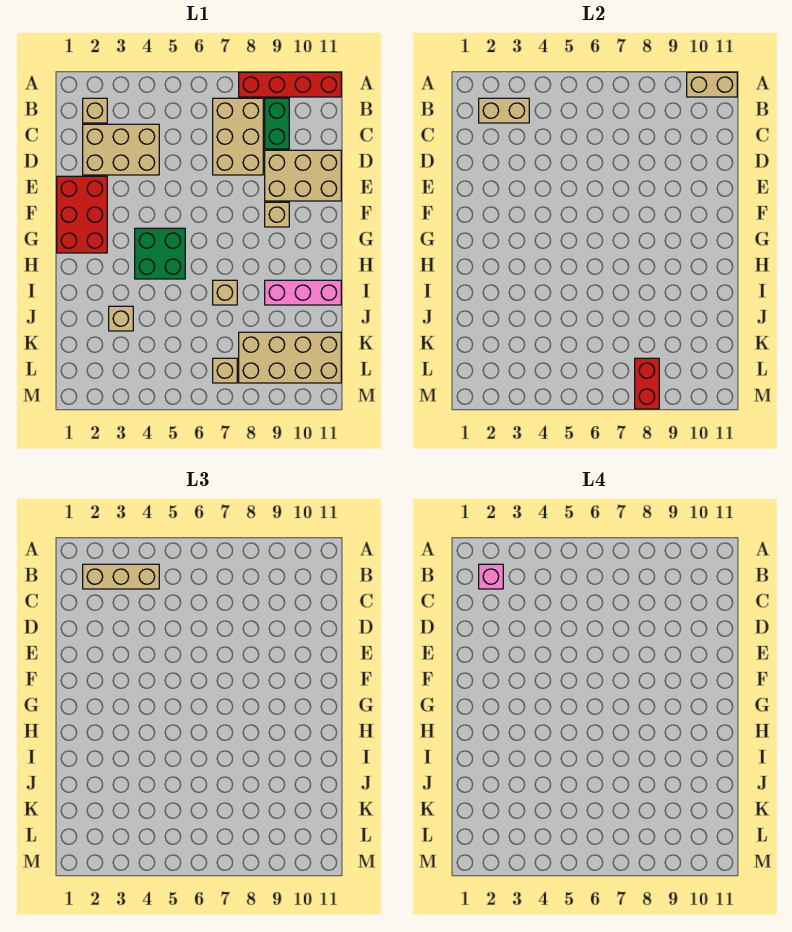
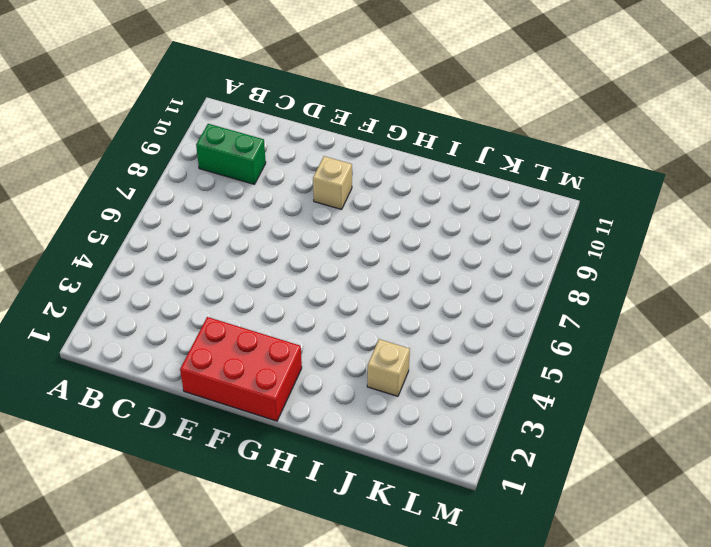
none -> red 1x4 brick [239,72,341,97]
none -> tan 1x1 brick [83,98,107,123]
none -> tan 2x3 brick [213,98,263,175]

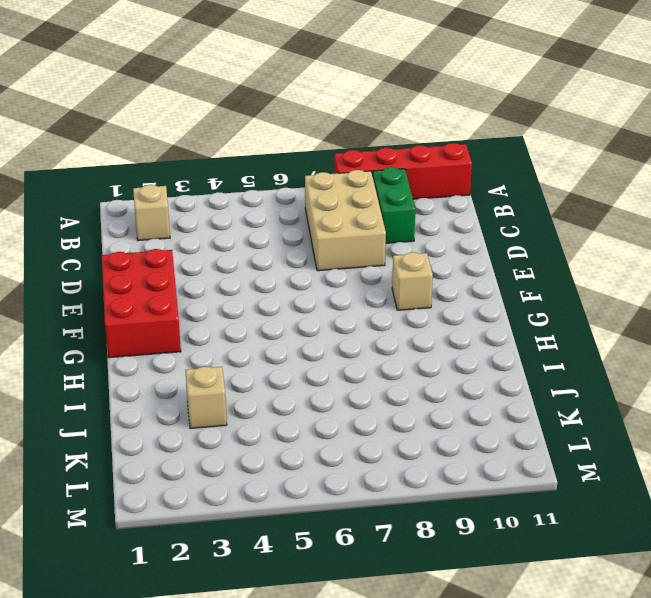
none -> tan 2x3 brick [83,124,159,175]
none -> tan 2x3 brick [265,150,341,201]
none -> green 2x2 brick [135,228,185,279]

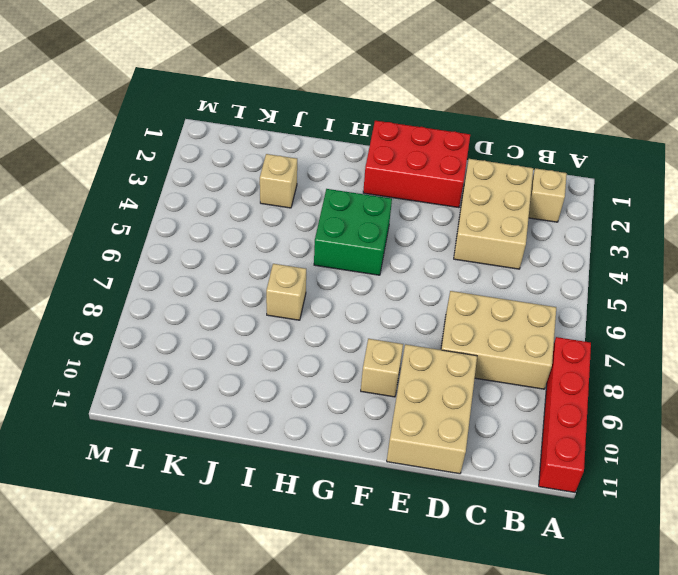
none -> green 1x2 brick [265,98,289,149]
none -> pink 1x3 brick [265,280,341,305]
none -> tan 2x4 brick [239,332,341,383]

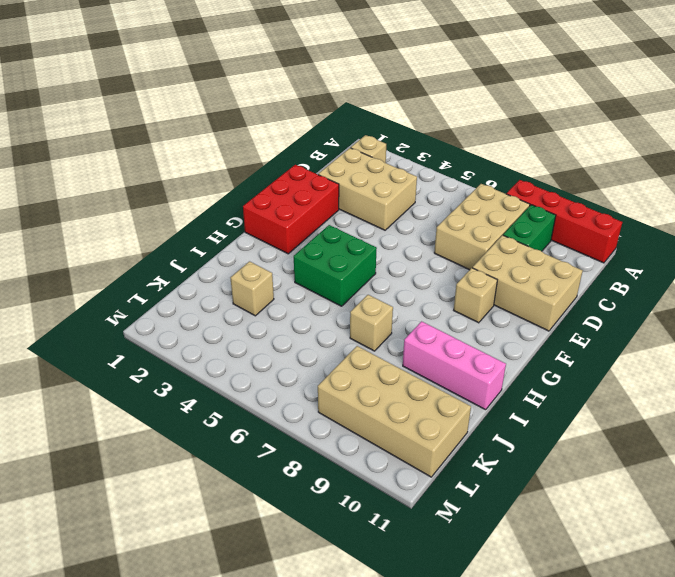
none -> tan 1x1 brick [213,358,237,383]
none -> tan 1x2 brick [687,72,737,97]
none -> tan 1x2 brick [479,98,529,123]

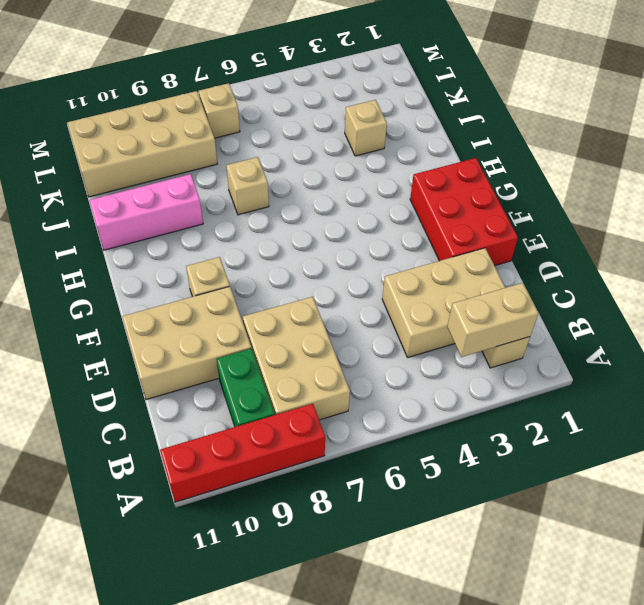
none -> green 2x2 brick [135,228,185,279]
none -> tan 1x2 brick [687,72,737,97]
none -> red 1x2 brick [635,358,659,409]

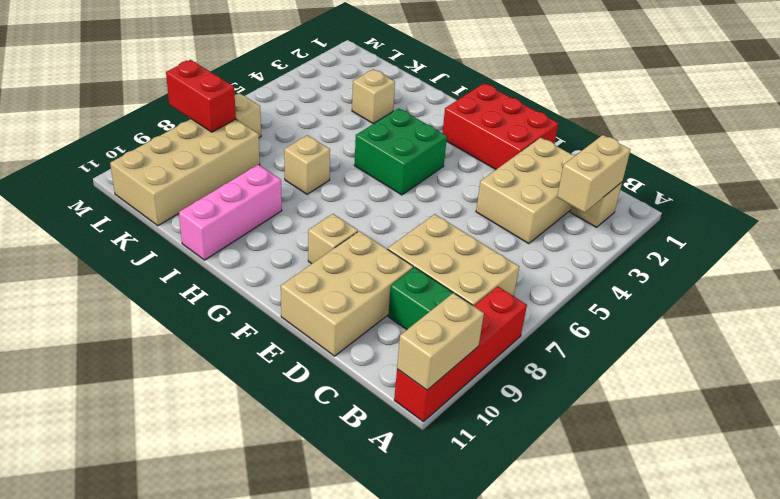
none -> tan 1x3 brick [83,564,159,589]
none -> pink 1x1 brick [479,564,503,589]

